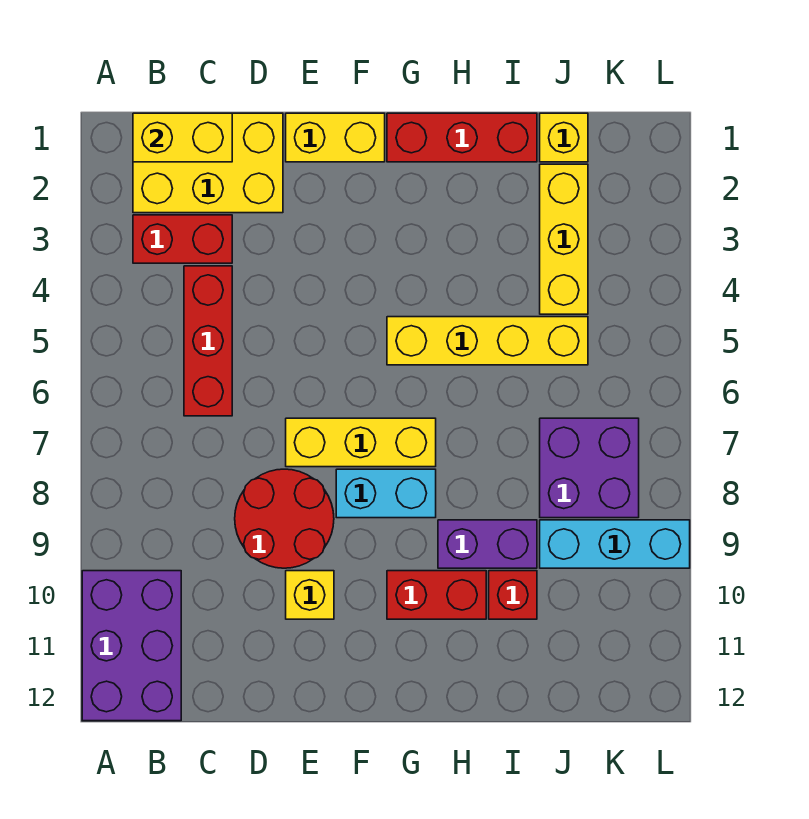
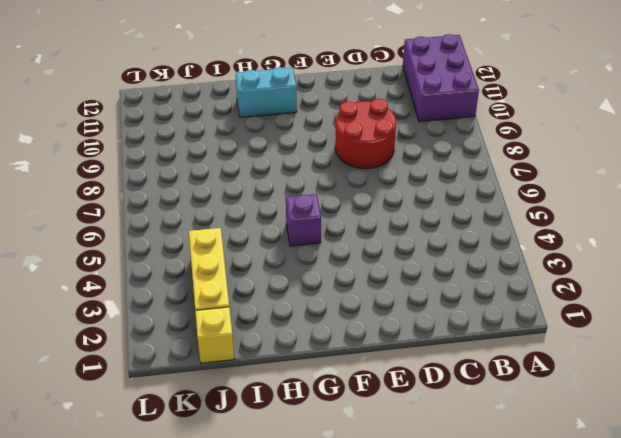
purple 1x1 brick [286,194,321,246] -> yellow 1x4 brick [387,317,588,365]
cyan 1x2 brick [236,67,297,117] -> cyan 1x2 brick moved to [336,469,436,518]
none -> yellow 2x3 brick [133,113,283,213]
none -> red 1x2 brick [133,215,232,263]
none -> red 1x3 brick [184,266,232,416]

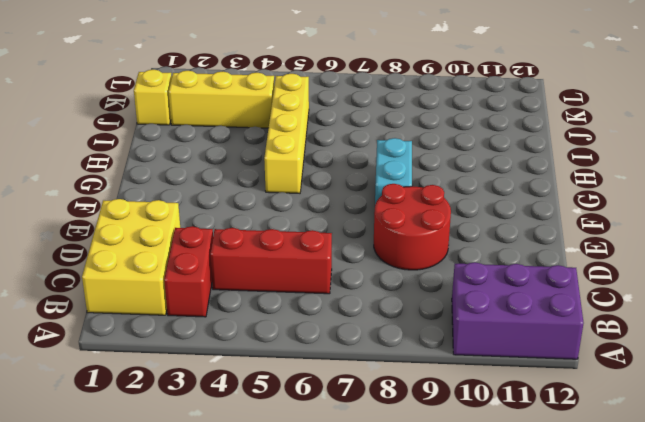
none -> yellow 1x2 brick [286,113,385,162]
none -> yellow 1x3 brick [286,418,436,467]
none -> yellow 1x1 brick [286,571,334,619]

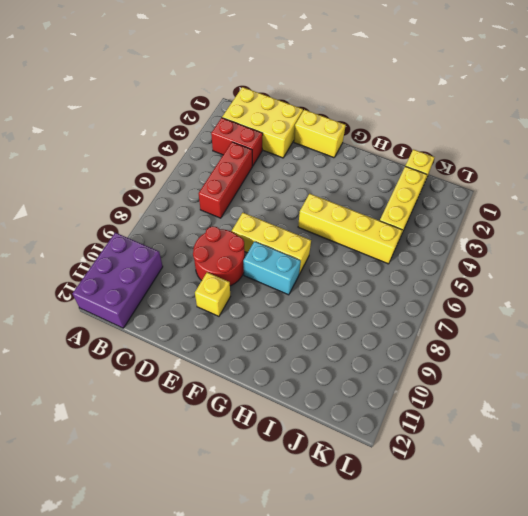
none -> red 1x3 brick [387,113,537,162]
none -> red 1x2 brick [387,571,486,619]
none -> purple 1x2 brick [438,520,537,568]

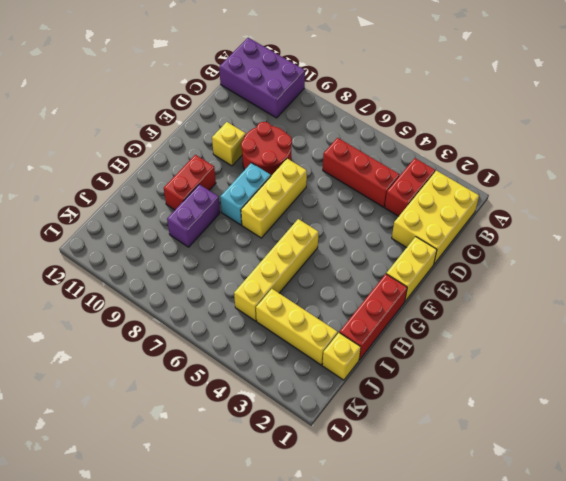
none -> red 1x1 brick [489,571,537,619]
none -> purple 2x2 brick [540,418,639,518]
none -> cyan 1x3 brick [540,520,690,568]

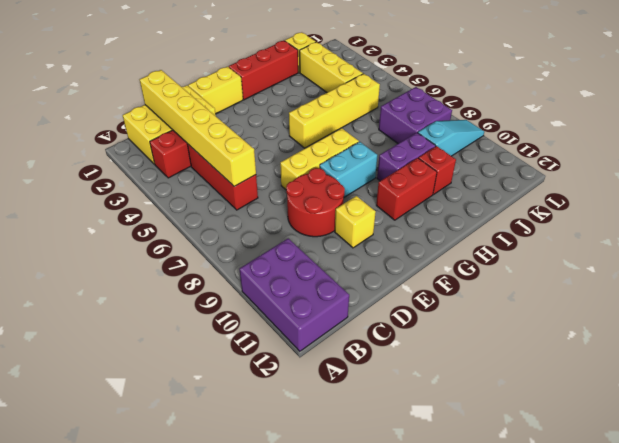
yellow 1x6 brick [140,70,256,186] -> yellow 1x2 brick [133,113,232,162]
cyan 1x3 slope [418,120,484,156] -> cyan 1x3 brick [540,520,690,568]

